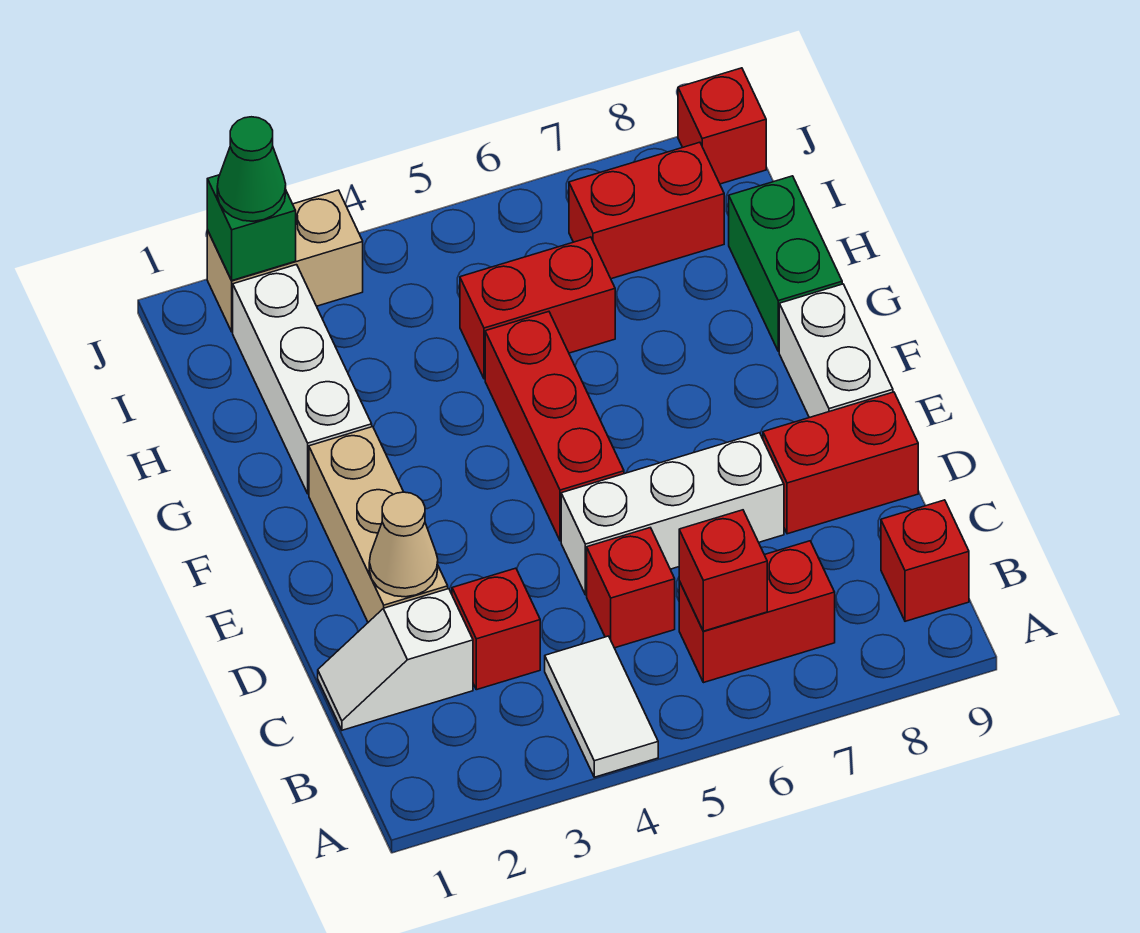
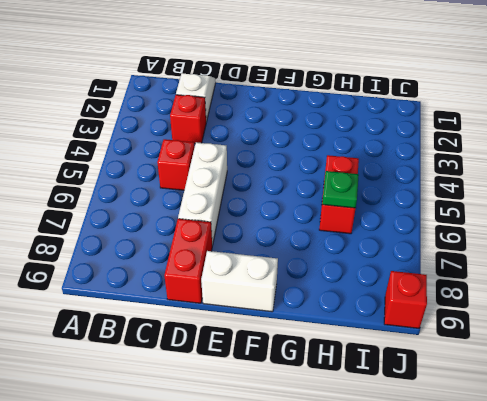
green 1x1 plate [322,171,359,208] -> none
none -> white 1x2 tile [545,636,658,777]
none -> red 1x2 brick [679,541,835,683]
none -> red 1x1 brick [881,500,969,621]

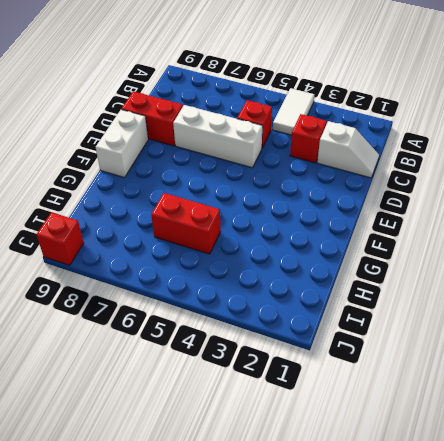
none -> red 1x2 brick [679,541,835,683]
none -> red 1x1 brick [881,500,969,621]
none -> tan 1x3 brick [309,427,448,622]

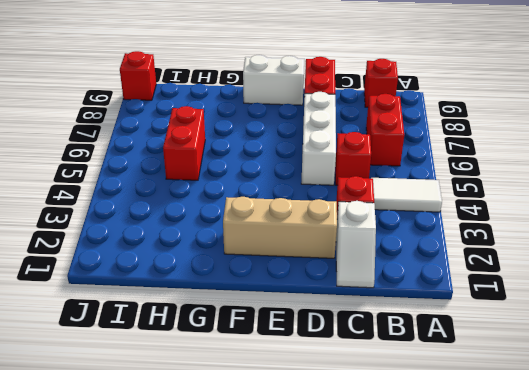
none -> red 1x3 brick [485,312,624,541]
none -> white 1x3 brick [233,265,372,494]
none -> green 1x2 brick [729,176,842,351]

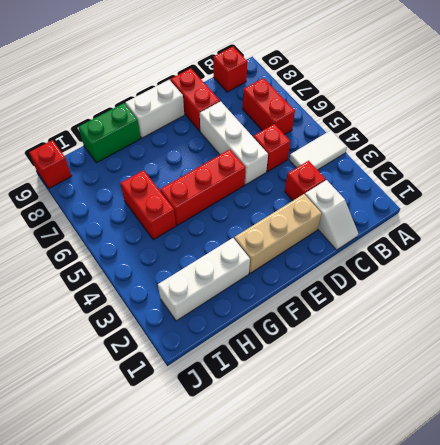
none -> red 1x2 brick [569,142,724,279]
none -> tan 1x2 brick [207,190,363,332]
none -> red 1x1 brick [679,510,767,631]

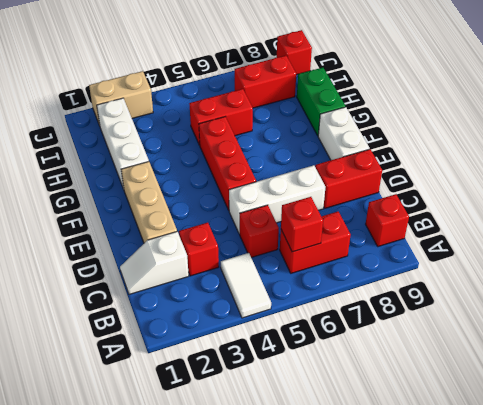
none -> tan 1x1 cone [369,492,438,597]
none -> green 1x1 brick [207,175,296,280]
none -> green 1x1 cone [217,117,286,221]

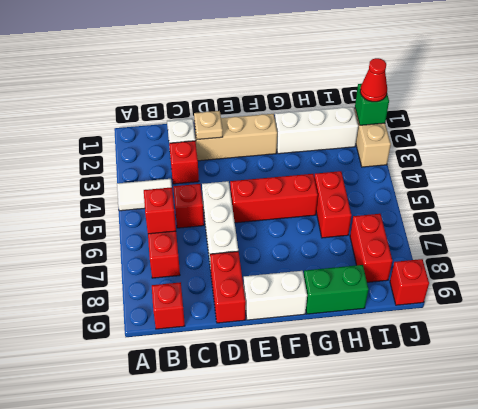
tan 1x1 plate [194,111,223,139] -> tan 1x1 cone [369,492,438,597]
red 1x1 cone [360,58,387,102] -> green 1x1 cone [217,117,286,221]

